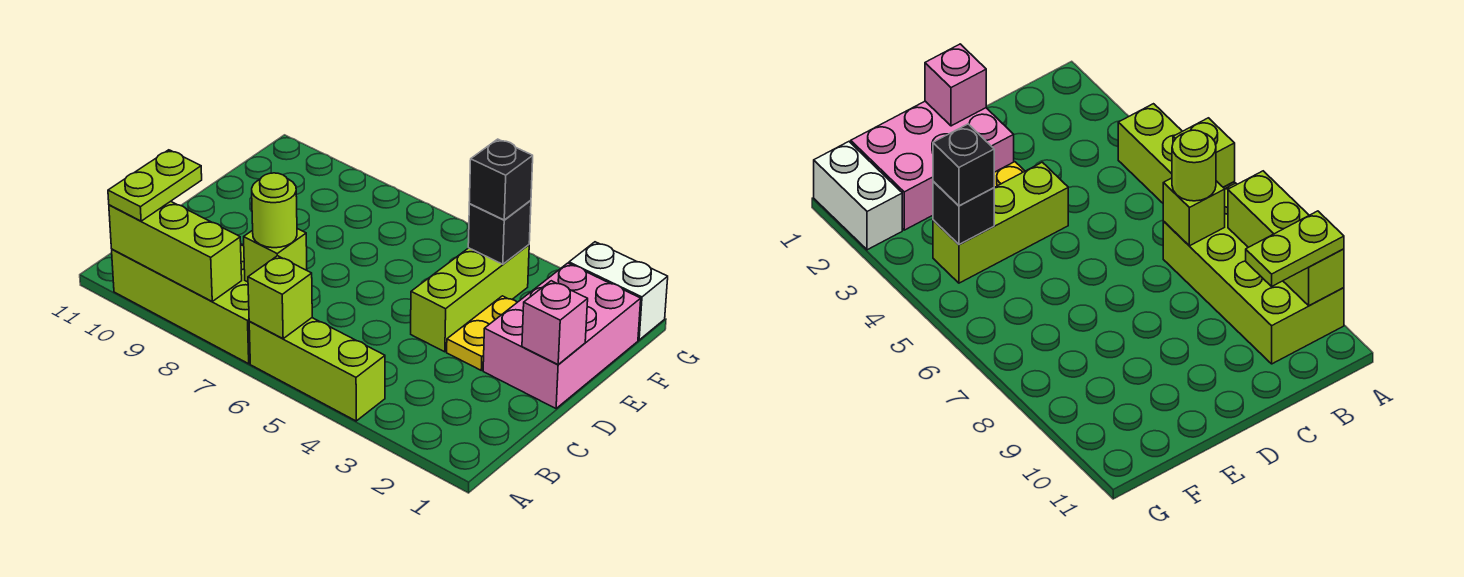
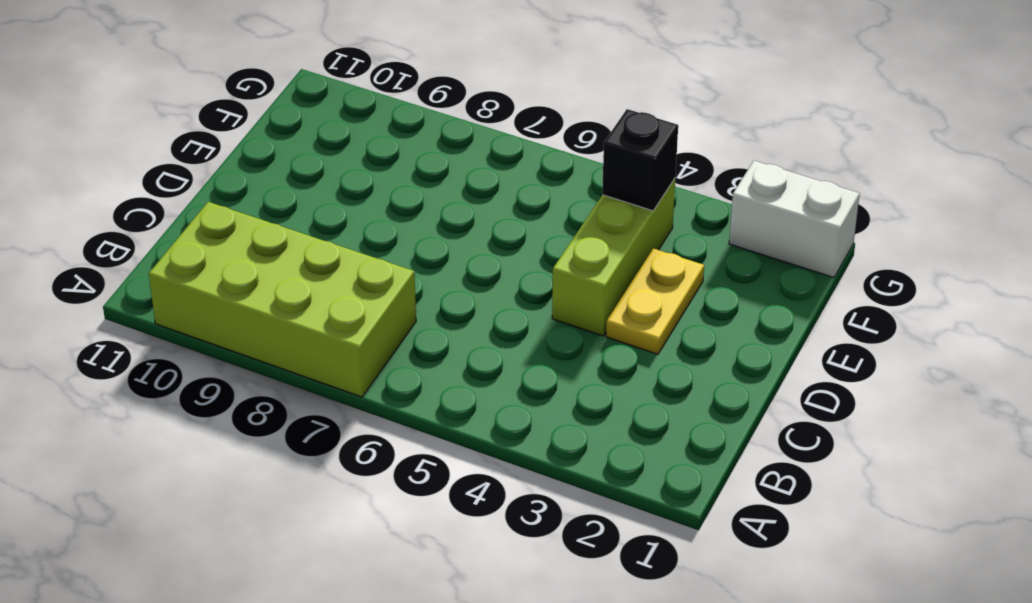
none -> lime 1x3 brick [249,318,385,421]
none -> pink 2x3 brick [483,263,641,408]
none -> lime 1x1 brick [248,256,312,339]

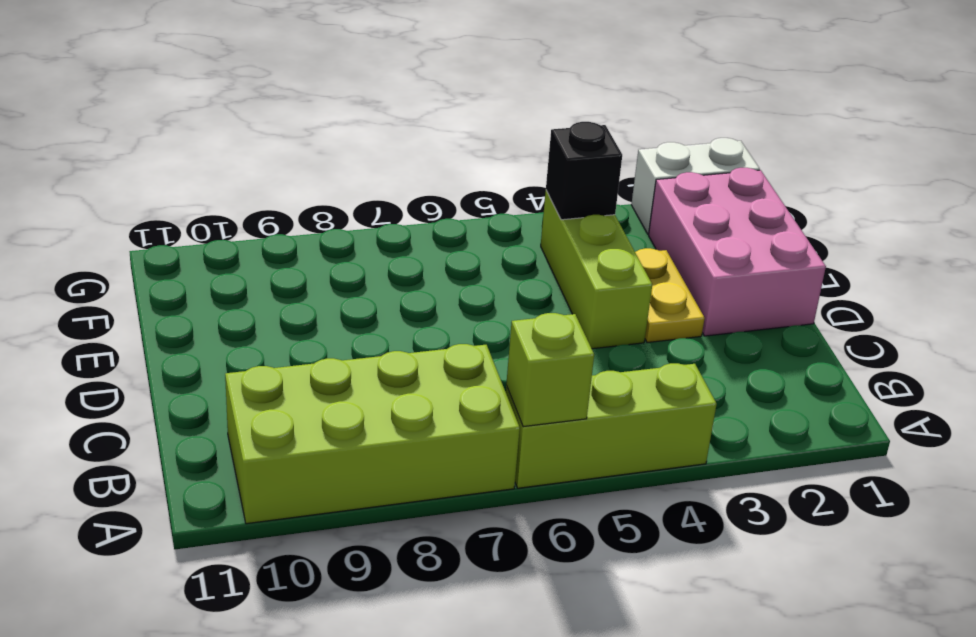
none -> lime 1x3 brick [109,201,242,301]
none -> lime 1x1 brick [244,229,307,282]
none -> pink 1x1 brick [522,281,588,365]

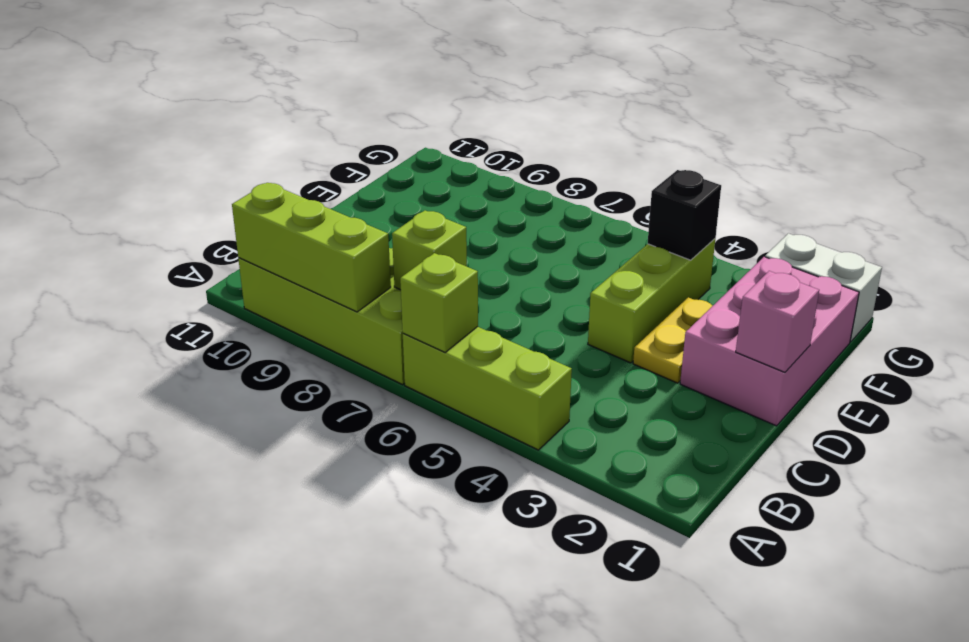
none -> lime 1x2 plate [108,150,202,221]
none -> lime 1x1 round brick [252,173,297,248]
none -> black 1x1 brick [469,139,533,220]

